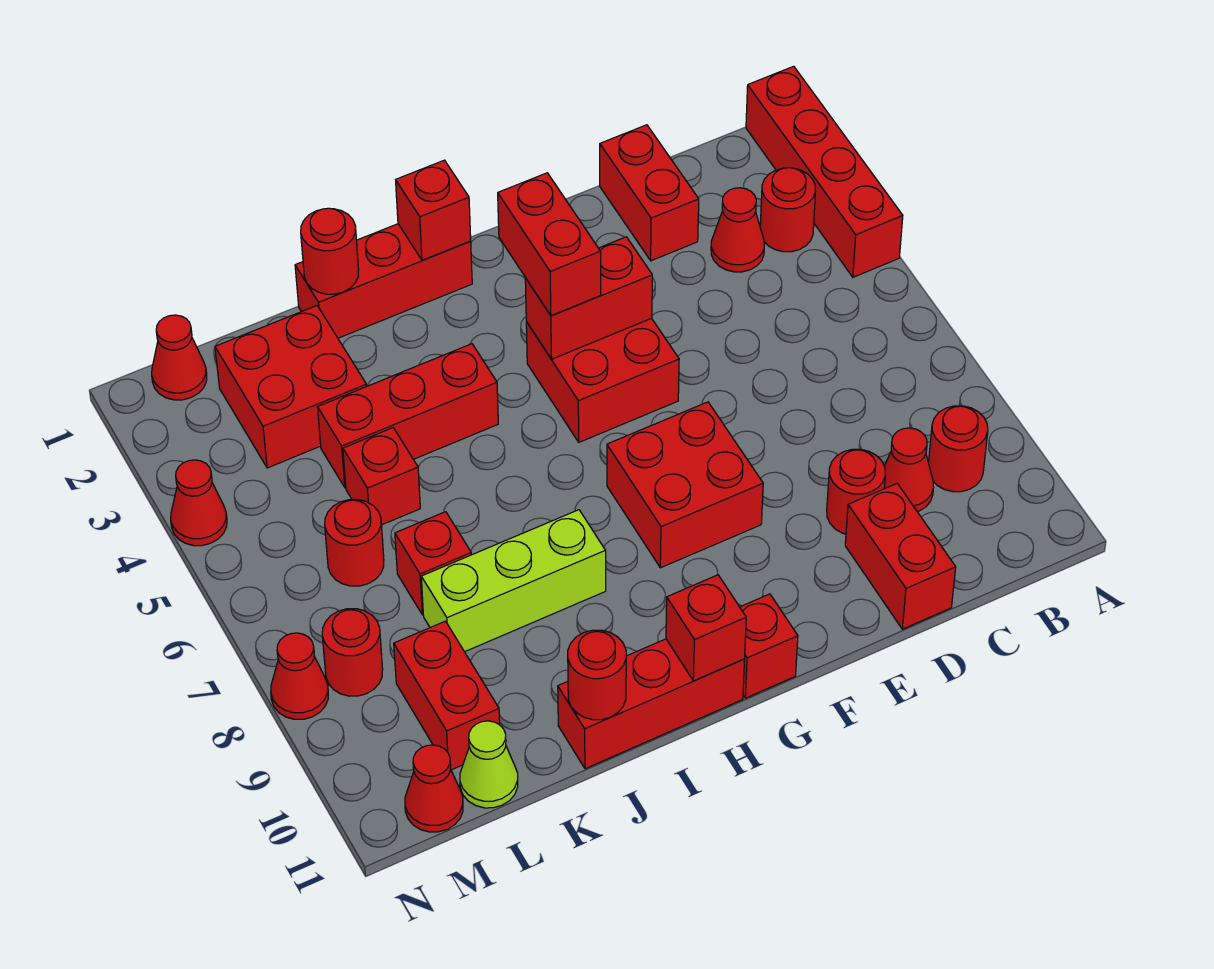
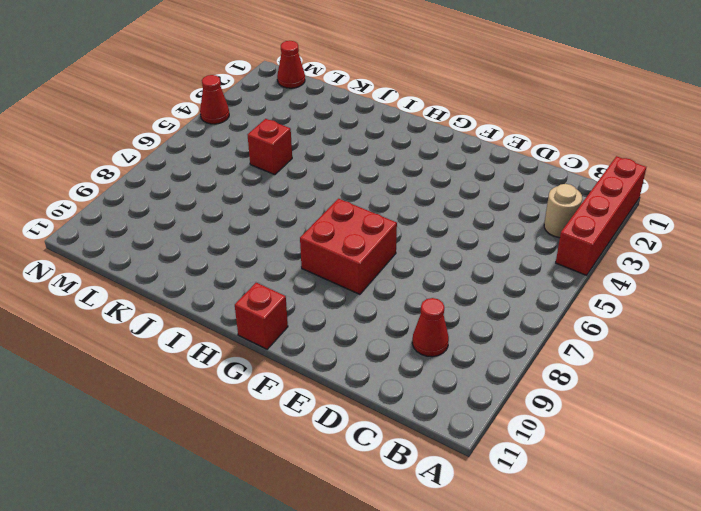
tan 1x1 round brick [544,184,582,238] -> red 1x1 round brick [760,168,816,252]
none -> red 1x1 round brick [928,406,988,492]
none -> red 1x1 cone [711,188,764,272]
none -> red 1x2 brick [600,125,699,261]
none -> red 1x1 round brick [827,449,885,534]

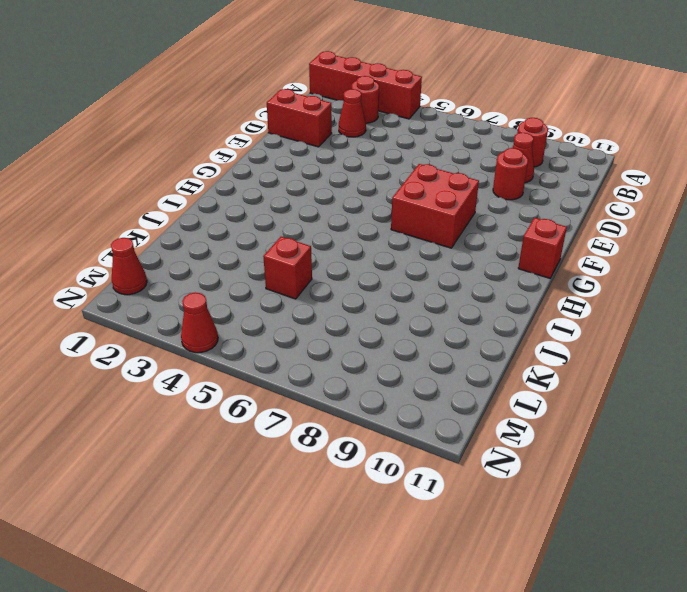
none -> red 1x2 brick [845,484,956,629]
none -> red 2x2 brick [526,318,679,442]
none -> red 1x3 brick [295,224,472,338]
none -> red 1x3 brick [558,639,745,769]

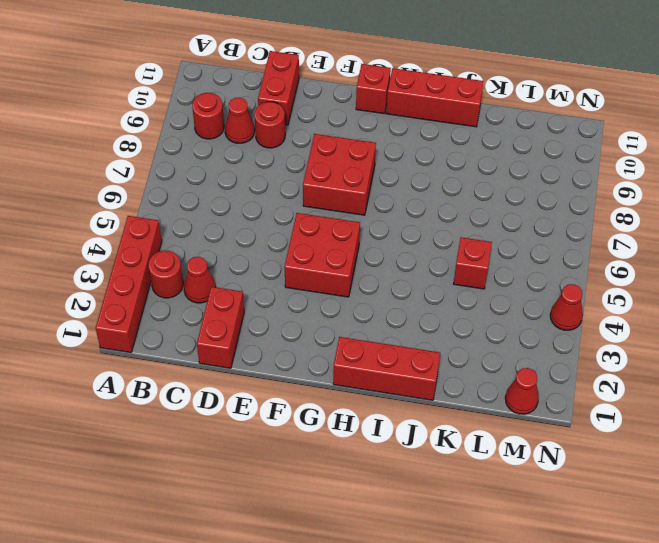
none -> red 1x3 brick [317,344,498,488]
none -> lime 1x3 brick [421,510,606,652]
none -> red 2x2 brick [215,306,367,468]
none -> red 1x1 brick [395,512,471,615]

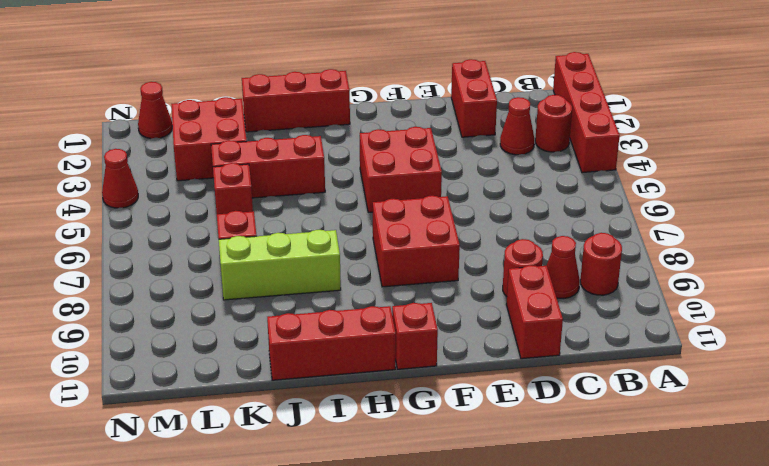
none -> red 1x1 round brick [325,500,384,586]
none -> red 1x2 brick [394,621,500,770]
none -> lime 1x1 cone [460,721,518,808]
none -> red 1x1 round brick [322,609,383,696]

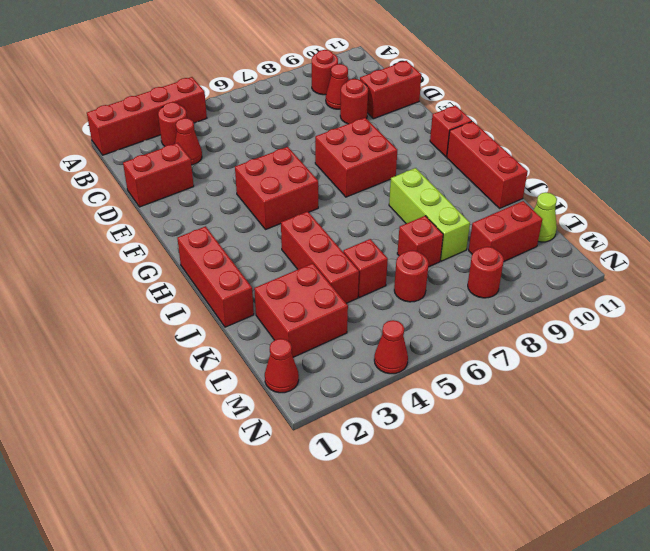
none -> red 1x1 cone [405,745,463,832]
none -> red 1x1 cone [271,633,328,719]
none -> red 1x2 brick [525,237,652,359]
none -> red 1x1 brick [396,160,471,260]

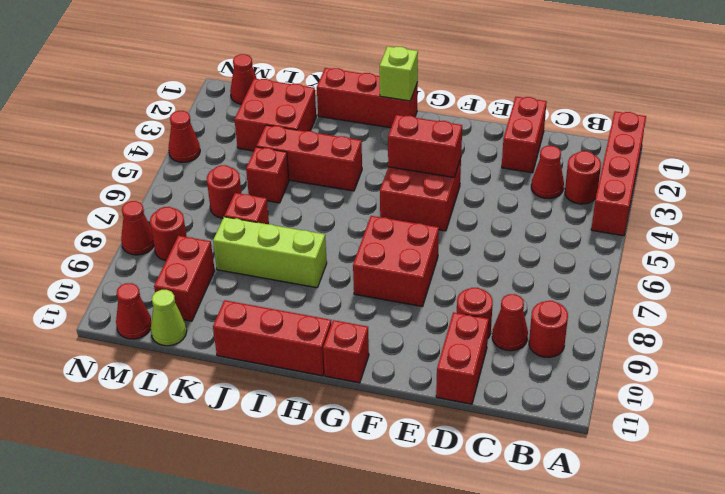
lime 1x1 brick [380,46,418,101] -> red 1x1 brick [396,160,471,260]
none -> red 1x1 brick [666,575,746,681]
none -> red 1x1 round brick [301,208,359,294]
none -> red 1x1 round brick [568,630,626,720]
none -> red 1x2 brick [498,173,601,316]

